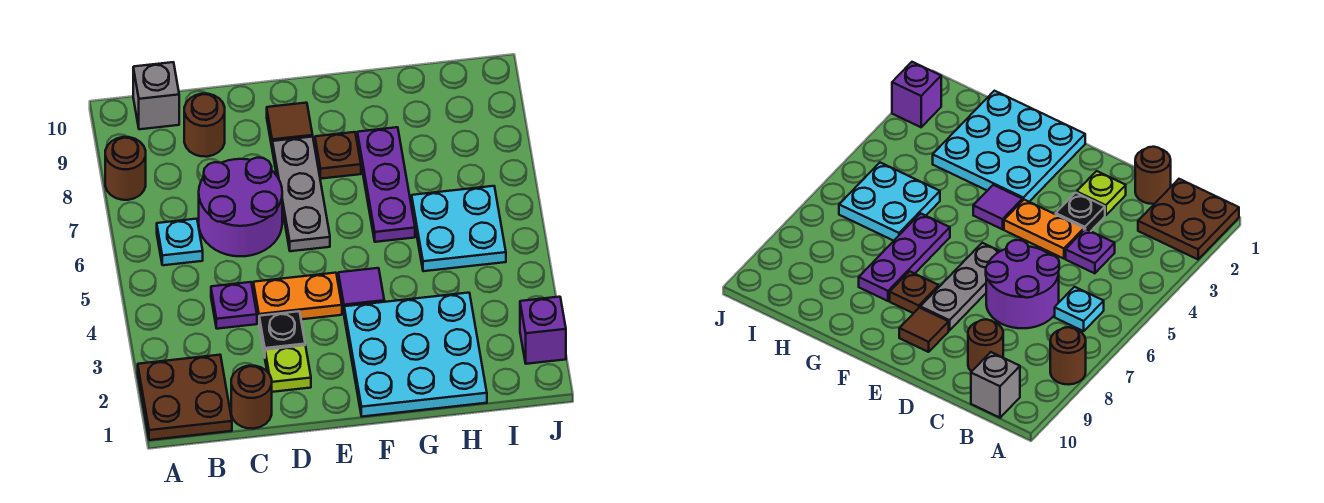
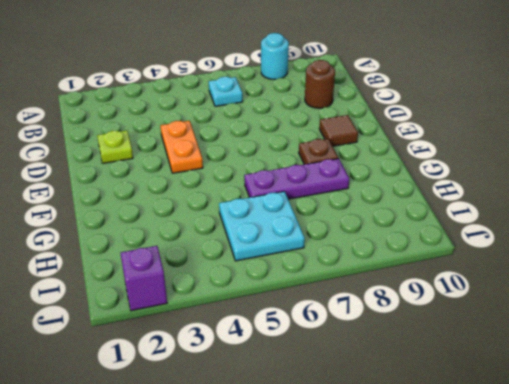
cyan 1x1 round brick [261,33,289,79] -> brown 1x1 round brick [105,137,146,200]
none -> brown 2x2 plate [138,355,232,440]
none -> grey 1x1 brick [133,62,179,129]
none -> brown 1x1 round brick [231,366,272,429]

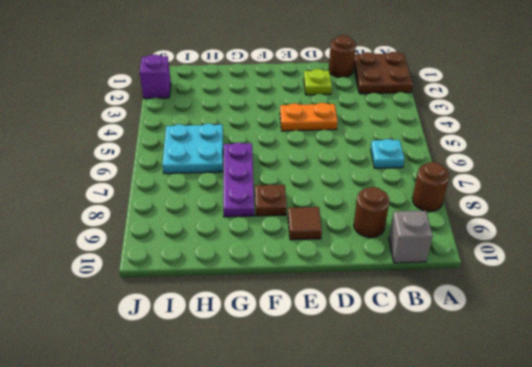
none -> purple 1x1 plate [211,282,257,329]
none -> purple 2x2 round brick [199,158,282,256]
none -> black 1x1 plate [259,311,305,356]

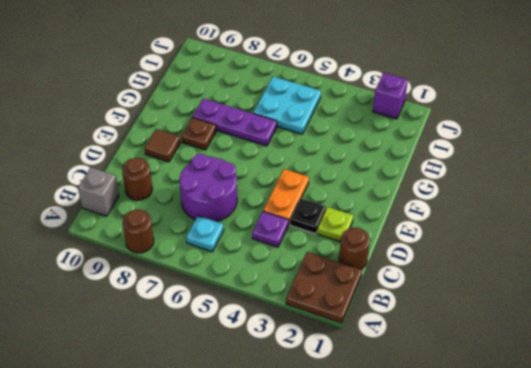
none -> grey 1x3 plate [272,137,330,251]
none -> cyan 3x3 plate [344,293,487,417]
none -> purple 1x1 tile [338,268,384,312]

